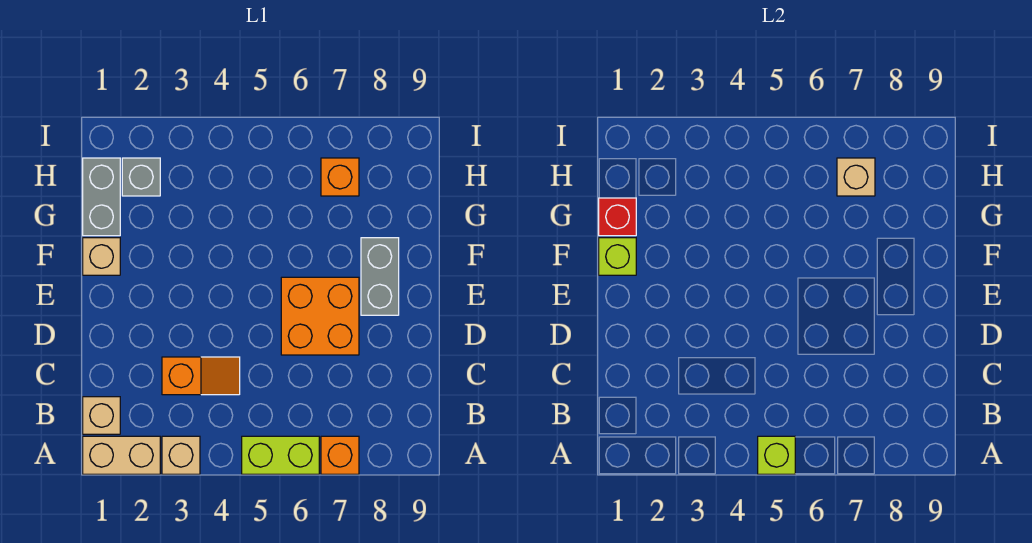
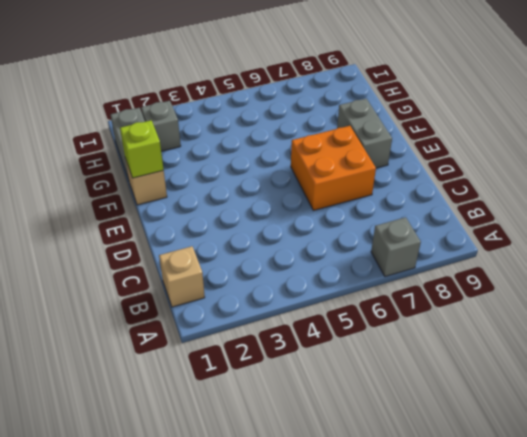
grey 1x1 brick [371,217,421,277] -> orange 1x1 brick [321,436,359,474]
none -> tan 1x2 brick [83,436,160,474]
none -> tan 1x1 brick [162,436,200,474]
none -> lime 1x2 brick [242,436,319,474]

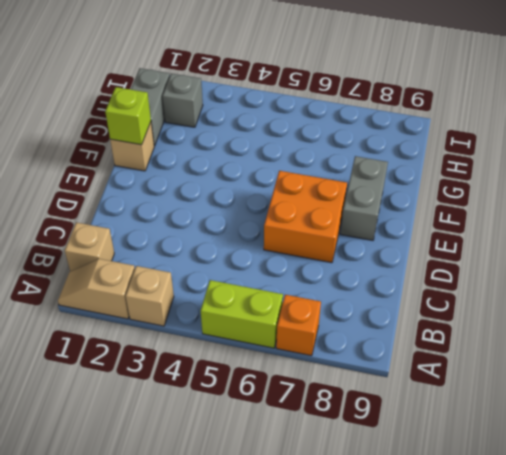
tan 1x2 slope [58,259,135,319] -> tan 1x2 brick [83,436,160,474]
none -> orange 1x2 slope [162,357,240,395]
none -> orange 1x1 brick [321,158,359,196]
none -> lime 1x1 brick [758,436,795,474]

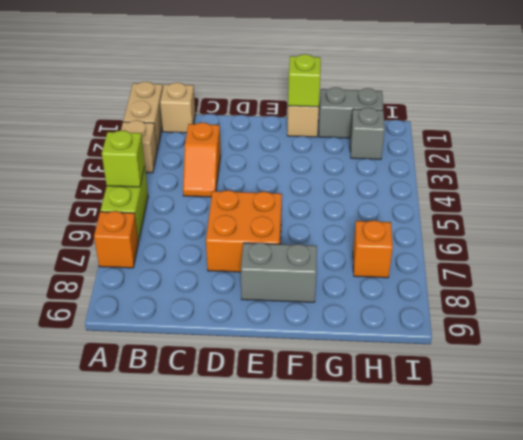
none -> red 1x1 brick [599,198,636,236]
none -> tan 1x1 brick [837,158,875,196]

